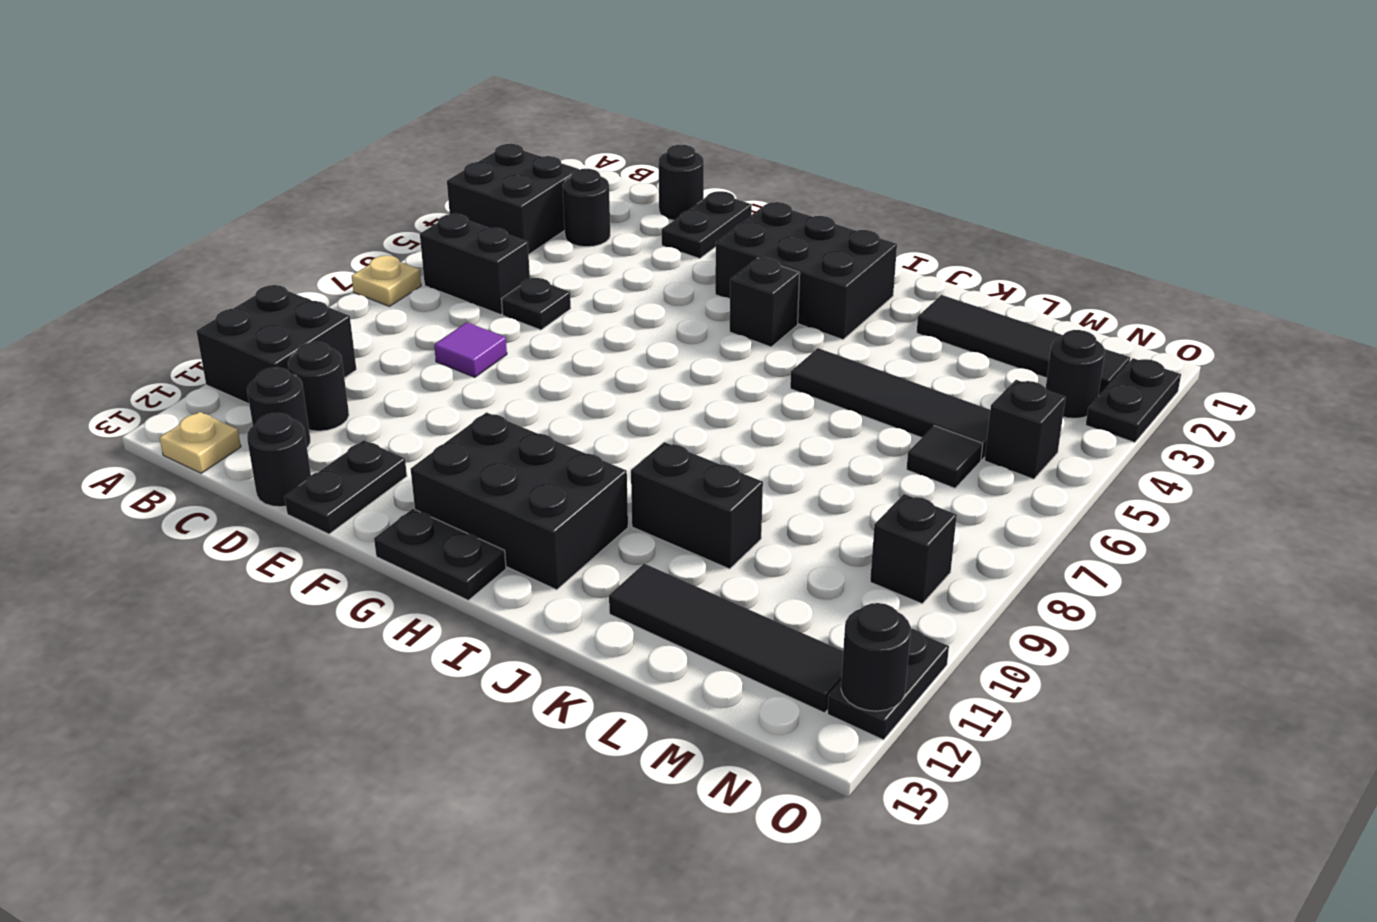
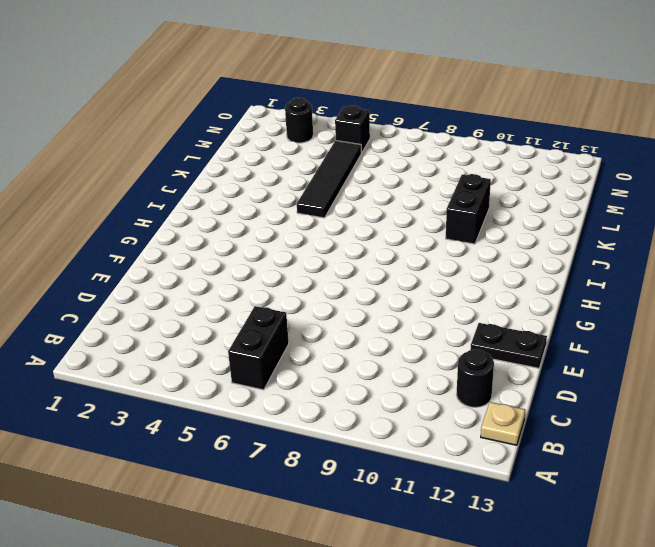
none -> black 2x2 brick [447,144,579,254]
none -> tan 1x1 plate [352,256,421,306]
none -> black 2x2 brick [196,285,356,404]

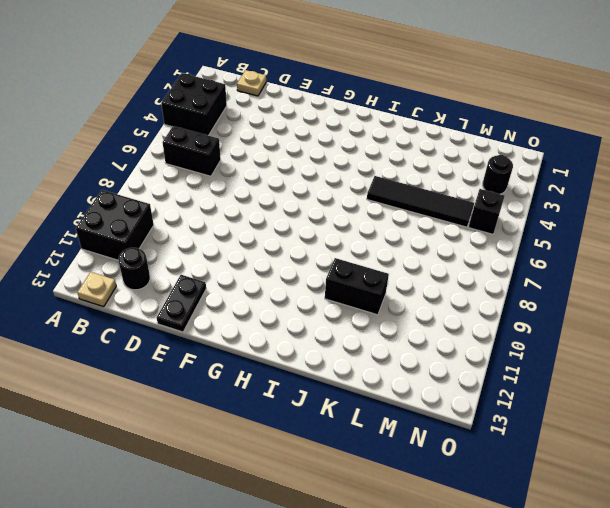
tan 1x1 plate [237,70,266,96] -> tan 1x1 plate moved to [352,256,421,306]
none -> black 1x1 round brick [563,169,610,247]
none -> black 1x1 round brick [288,342,349,431]
none -> black 1x1 round brick [659,145,704,221]

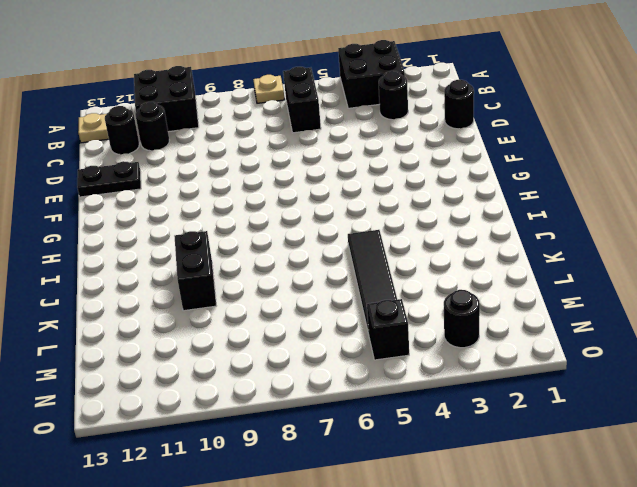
none -> black 1x1 plate [502,278,571,330]
none -> purple 1x1 tile [434,322,507,377]
none -> black 1x1 round brick [247,413,311,507]

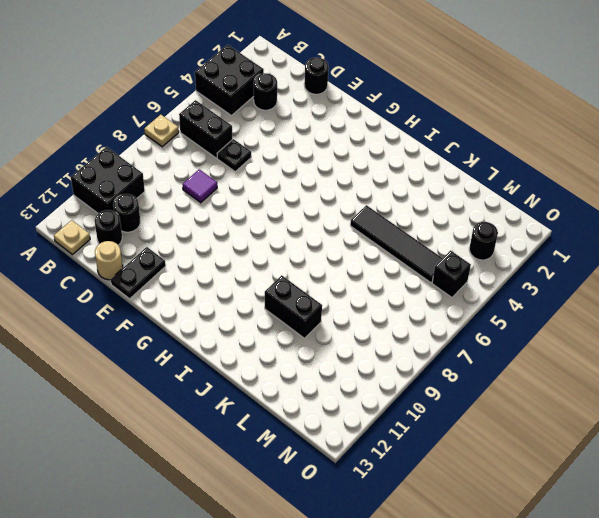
tan 1x1 round brick [95,241,123,280] -> black 1x1 round brick [247,413,311,507]
none -> black 1x2 plate [662,191,752,259]
none -> black 2x3 brick [715,202,897,340]
none -> black 2x3 brick [411,412,628,590]

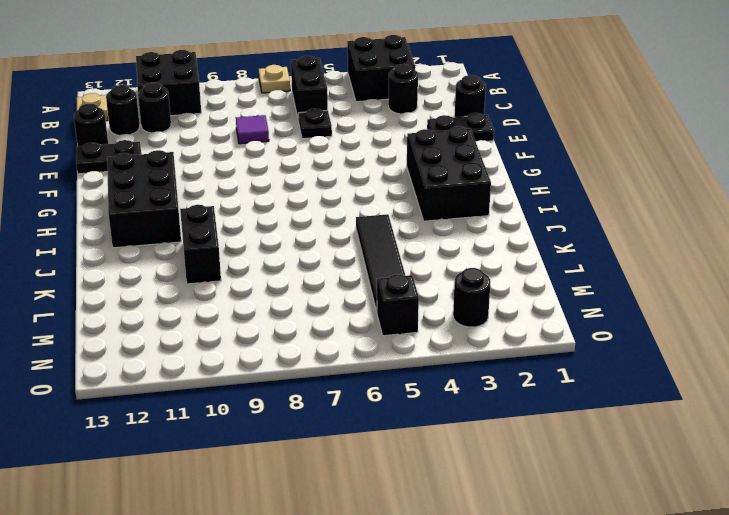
none -> black 1x2 plate [374,509,506,600]
none -> black 1x1 brick [730,258,800,347]
none -> black 1x4 tile [917,295,1130,396]

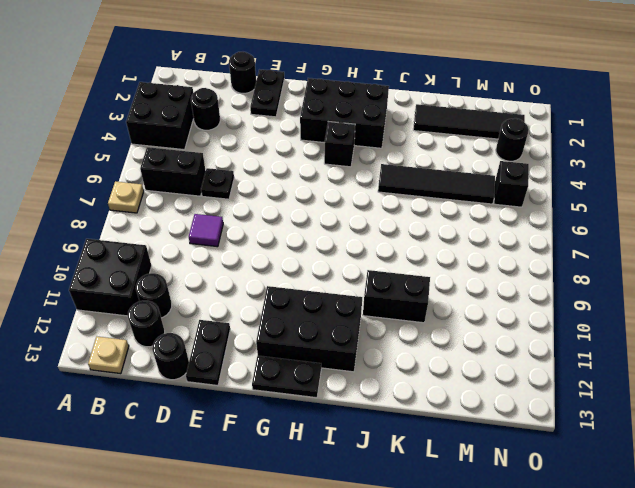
none -> black 1x4 tile [609,564,843,713]
none -> black 1x1 tile [906,426,983,488]
none -> black 1x1 brick [870,494,957,604]

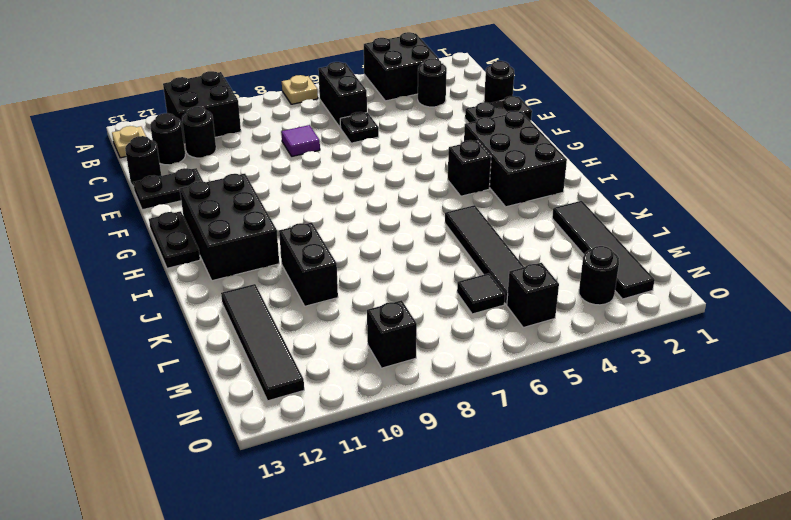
none -> black 1x2 plate [1086,358,1181,443]
none -> black 1x2 plate [828,629,949,740]
none -> black 1x1 round brick [841,603,911,711]

